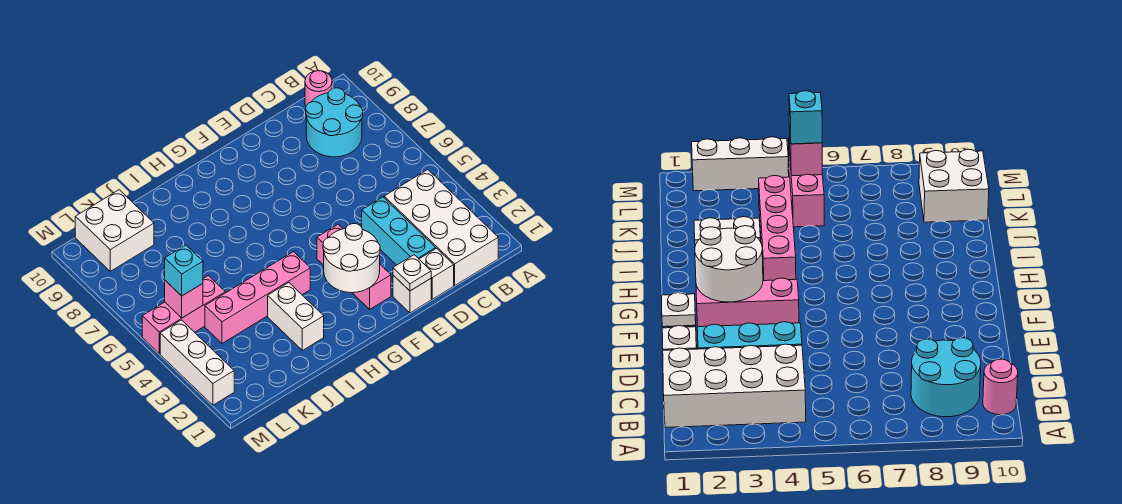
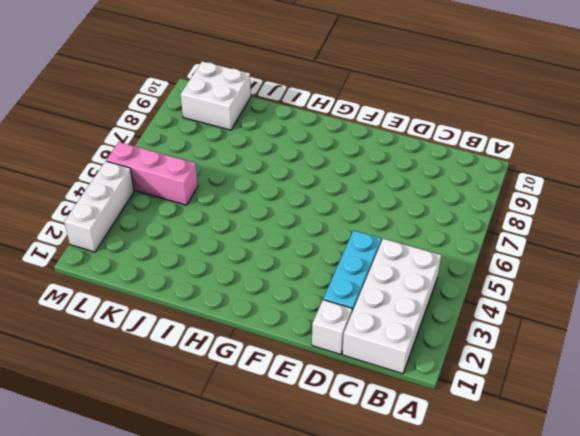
none -> cyan 2x2 round brick [306,88,363,157]
none -> pink 1x1 round brick [305,71,333,105]
none -> white 1x1 brick [393,275,431,313]

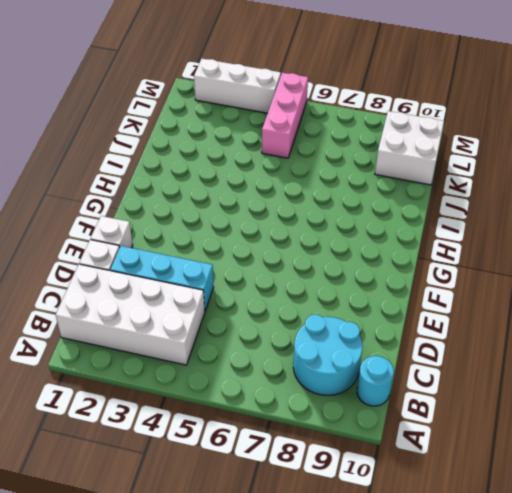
cyan 1x1 round brick [357,356,394,406] -> pink 1x1 round brick [305,71,333,105]
none -> pink 1x3 brick [317,224,391,309]
none -> pink 1x4 brick [205,252,310,343]
none -> white 1x2 brick [268,283,324,350]

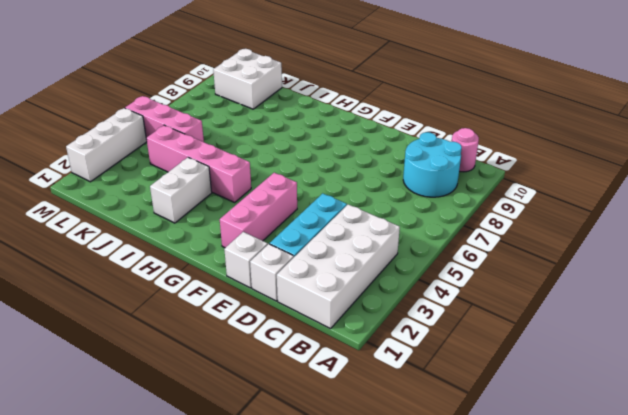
none -> white 1x1 plate [393,255,431,291]
none -> white 2x2 round brick [323,224,380,293]
none -> pink 1x1 brick [165,281,203,318]

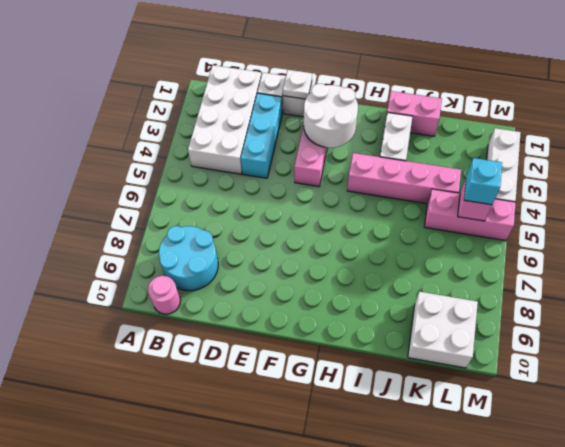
pink 1x2 brick [387,91,442,136] -> none

